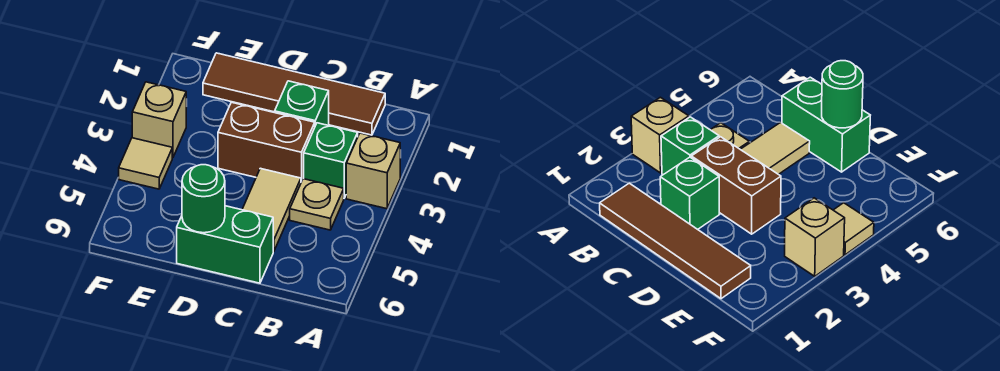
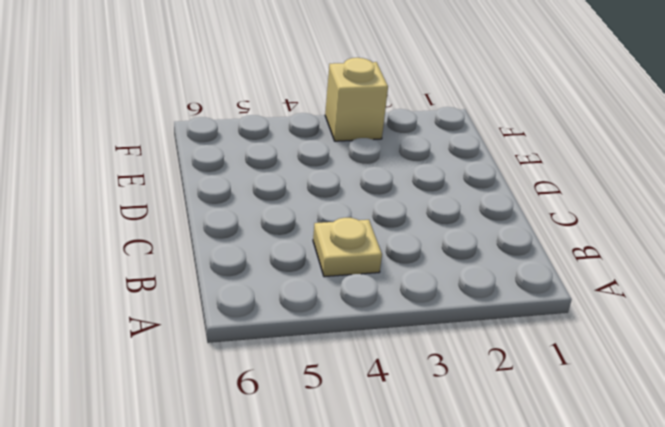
none -> tan 1x1 brick [346,133,400,209]
none -> brown 1x4 tile [203,53,385,135]

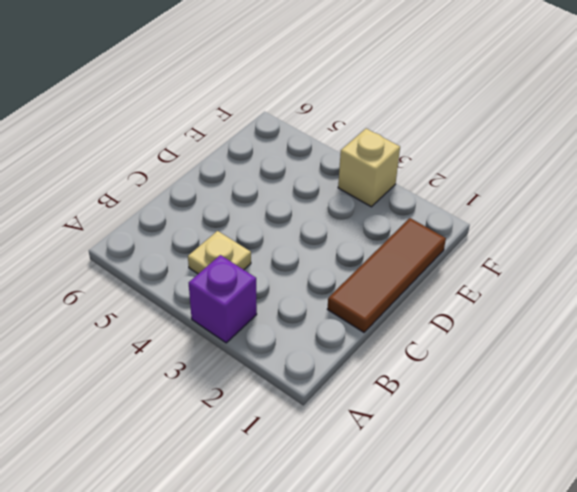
purple 1x1 brick [189,255,257,343] -> tan 1x1 brick [346,133,400,209]
brown 1x3 tile [328,218,446,332] -> brown 1x4 tile [203,53,385,135]
none -> green 1x1 brick [304,123,358,198]
none -> green 1x1 brick [275,81,329,125]

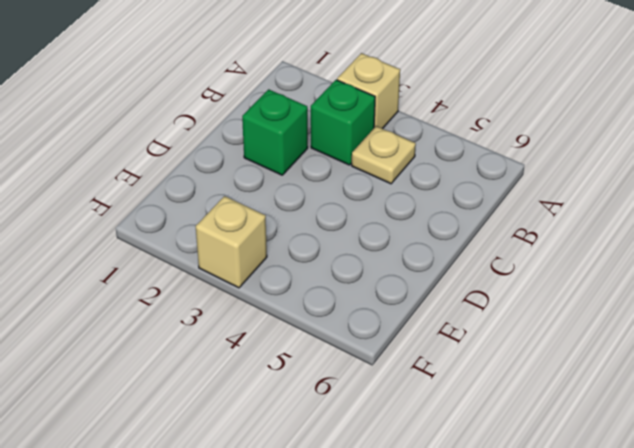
none -> brown 1x4 tile [203,53,385,135]
none -> brown 1x2 brick [218,102,315,182]

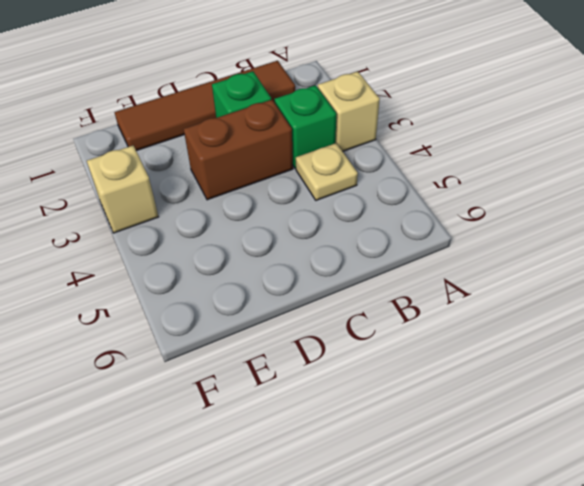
none -> tan 1x2 tile [242,168,301,252]
none -> green 1x2 brick [177,206,273,283]

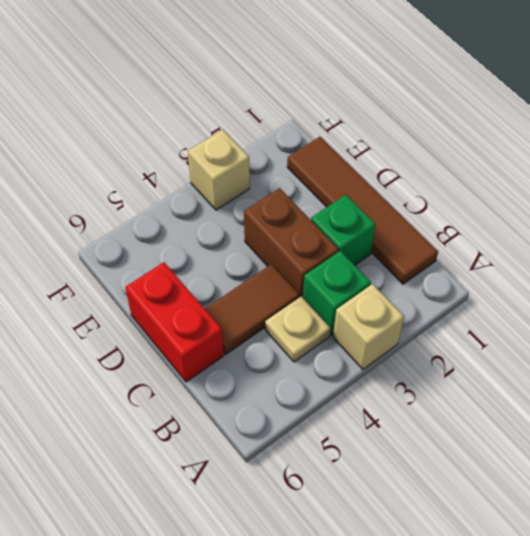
brown 1x2 tile [205,264,300,355] -> tan 1x2 tile [242,168,301,252]
red 1x2 brick [125,262,224,382] -> green 1x2 brick [177,206,273,283]
none -> tan 1x1 tile [119,138,172,189]
none -> green 1x1 round brick [182,165,225,233]

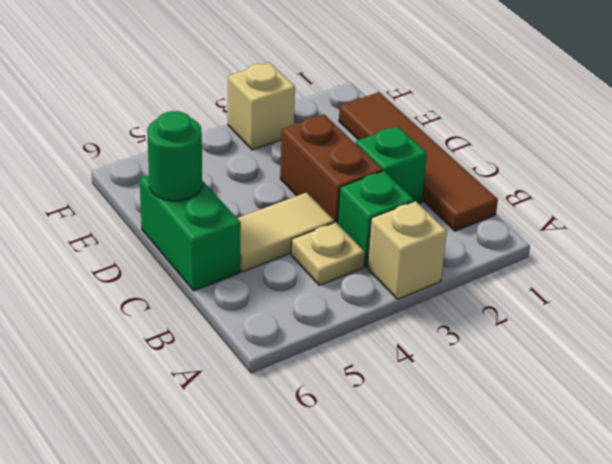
none -> tan 1x1 tile [119,138,172,189]

